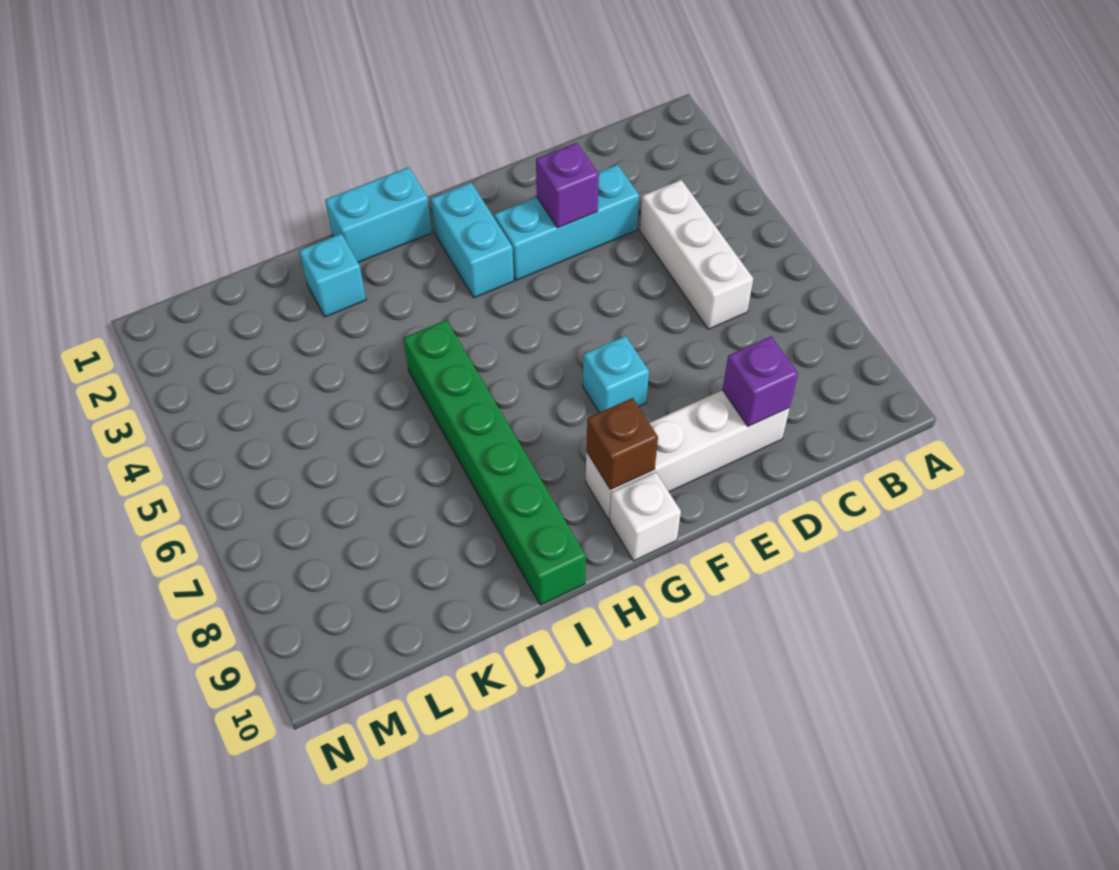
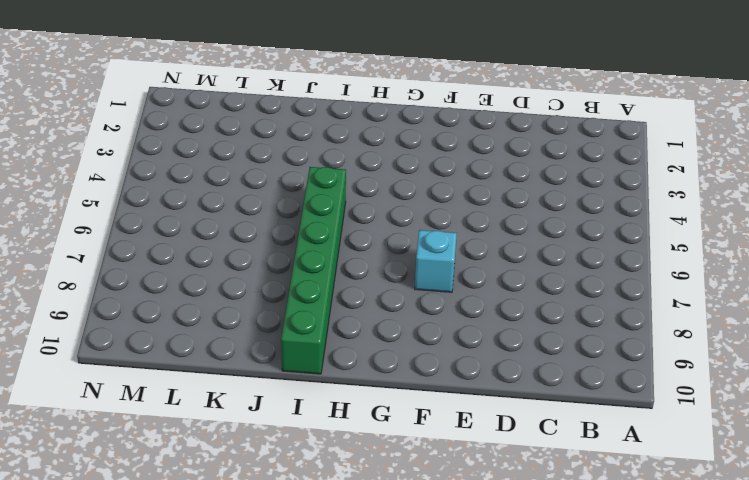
none -> white 1x3 brick [640,180,753,329]
none -> cyan 1x3 brick [494,165,639,280]
none -> white 1x4 brick [586,390,790,519]

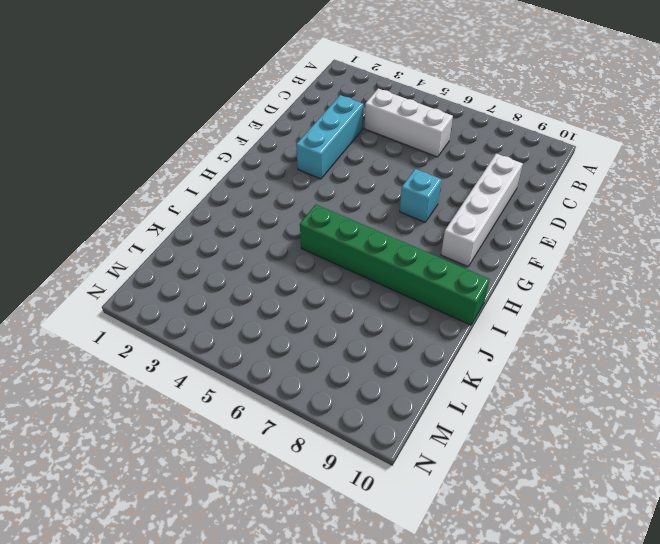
none -> cyan 1x2 brick [431,183,514,298]
none -> white 1x1 brick [610,472,681,561]
none -> cyan 1x2 brick [325,167,432,262]

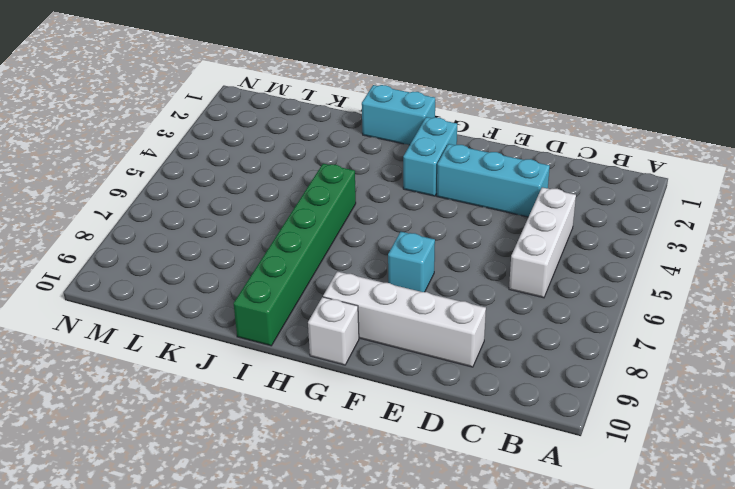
none -> cyan 1x1 brick [299,234,366,317]
none -> purple 1x1 brick [722,336,798,427]
none -> purple 1x1 brick [536,143,599,228]

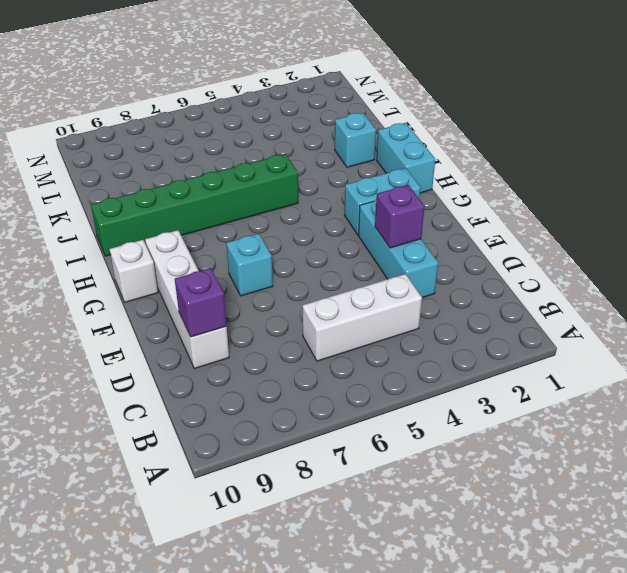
none -> brown 1x1 brick [586,398,658,490]

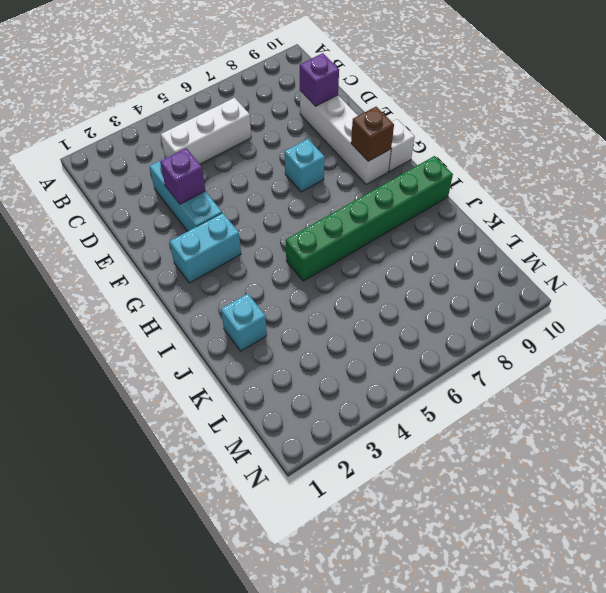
none -> cyan 1x2 brick [325,167,432,262]

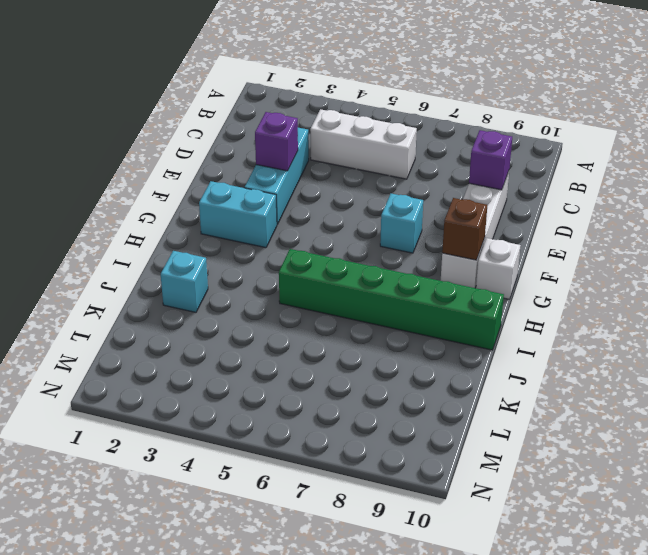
none -> cyan 1x2 brick [325,167,432,262]

